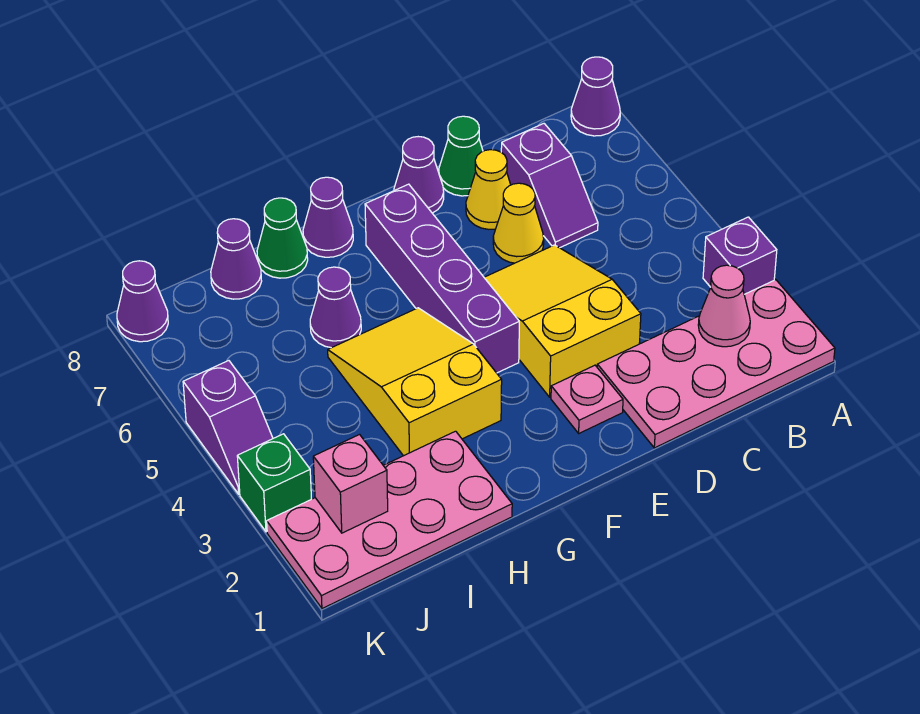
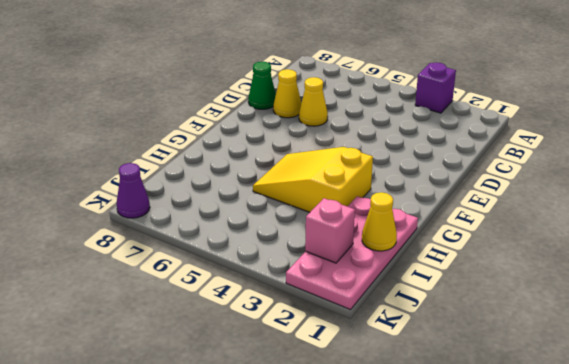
yellow 1x1 cone [362,192,397,251] -> none
none -> pink 2x4 plate [597,280,835,448]
none -> purple 1x1 cone [571,57,620,136]
none -> purple 1x2 slope [501,124,598,248]

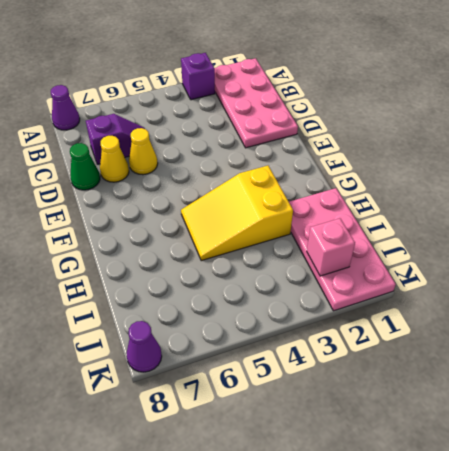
none -> yellow 2x3 slope [484,245,641,397]
none -> pink 1x1 plate [551,365,623,433]
none -> purple 1x1 cone [394,137,444,213]

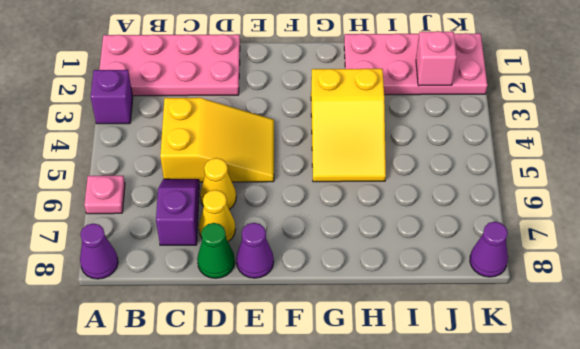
pink 1x1 plate [84,176,125,214] -> pink 1x1 plate moved to [551,365,623,433]
yellow 2x3 slope [160,98,274,182] -> yellow 2x3 slope turned to [484,245,641,397]
none -> purple 1x4 brick [365,184,519,373]
none -> purple 1x1 cone [303,177,353,257]
none -> purple 1x1 cone [310,267,361,348]

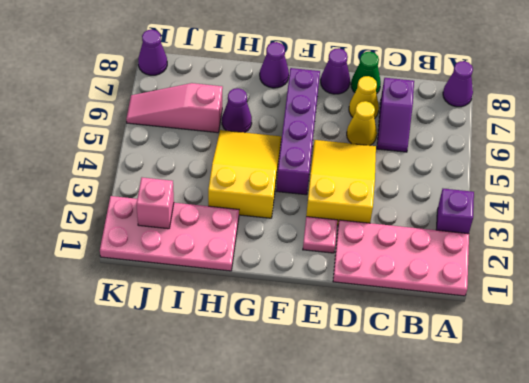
pink 1x3 slope [126,83,223,133] -> none
none -> green 1x1 cone [257,198,308,278]
none -> purple 1x1 cone [211,219,262,299]
none -> green 1x1 brick [237,434,311,532]

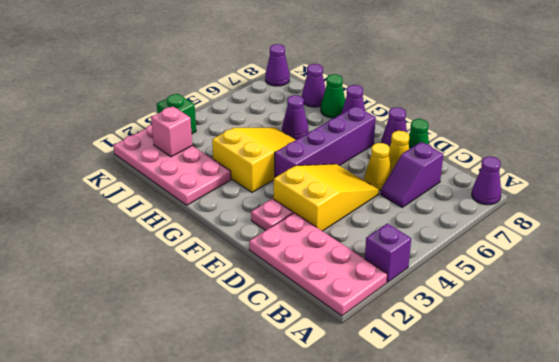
none -> purple 1x2 slope [183,361,273,494]
none -> pink 1x1 cone [698,265,750,347]

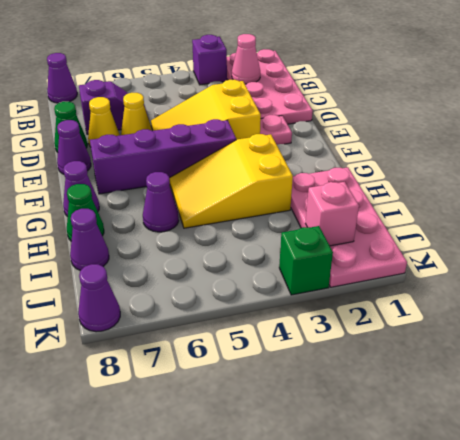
none -> purple 1x2 slope [183,361,273,494]

